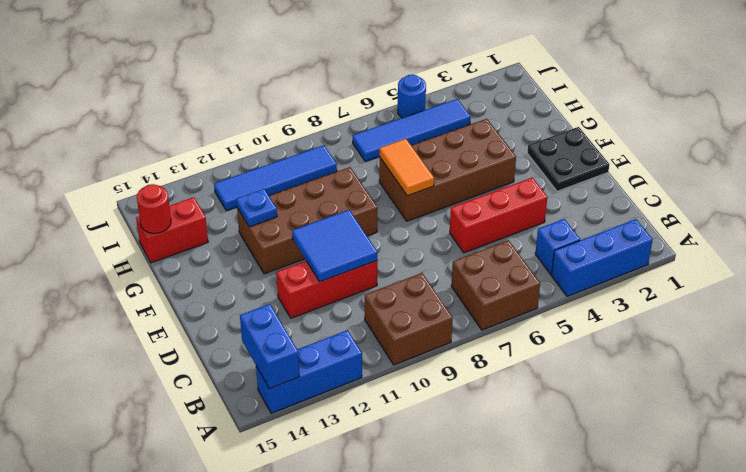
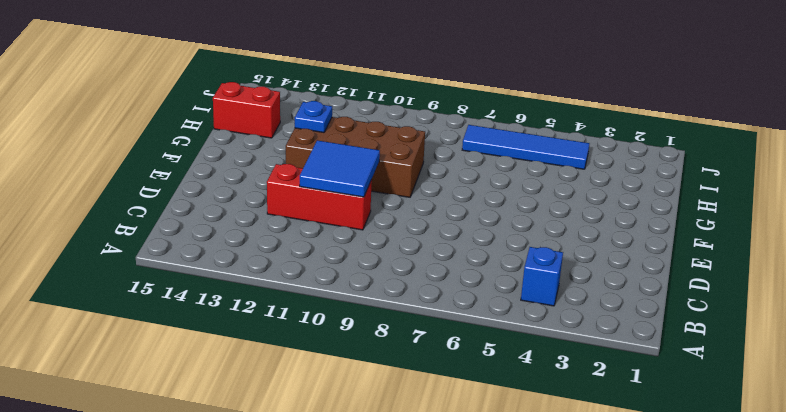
none -> blue 1x3 brick [551,219,653,296]
none -> brown 2x2 brick [451,240,540,330]
none -> brown 2x2 brick [365,273,453,365]

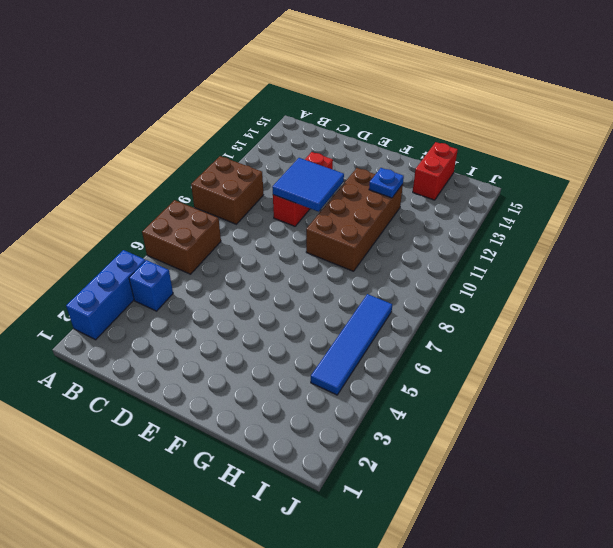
none -> blue 1x3 brick [256,330,362,413]
none -> red 1x3 brick [450,178,547,253]
none -> black 2x2 plate [527,127,609,191]

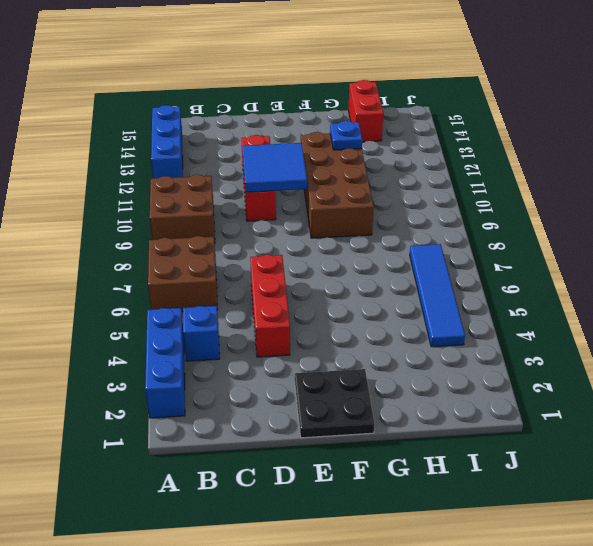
none -> brown 2x4 brick [379,119,516,221]
none -> blue 1x4 tile [214,145,337,211]
none -> blue 1x1 round brick [398,75,426,118]

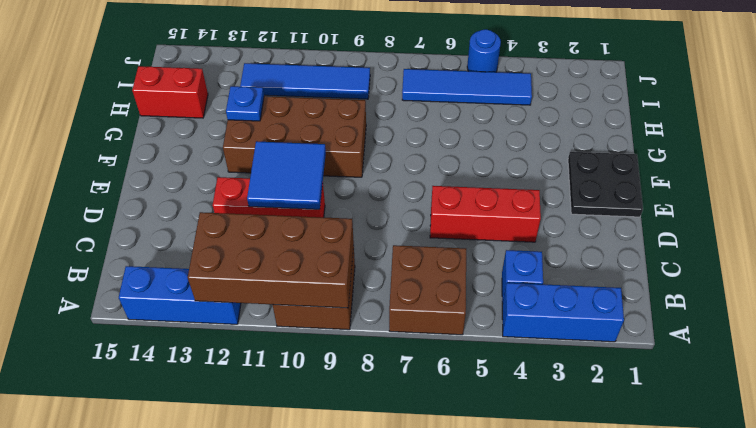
brown 2x4 brick [188,212,354,308] -> brown 2x4 brick moved to [379,119,516,221]
none -> blue 1x2 brick [240,304,300,389]
none -> orange 1x2 tile [380,139,434,196]
none -> red 1x1 round brick [137,184,171,233]

